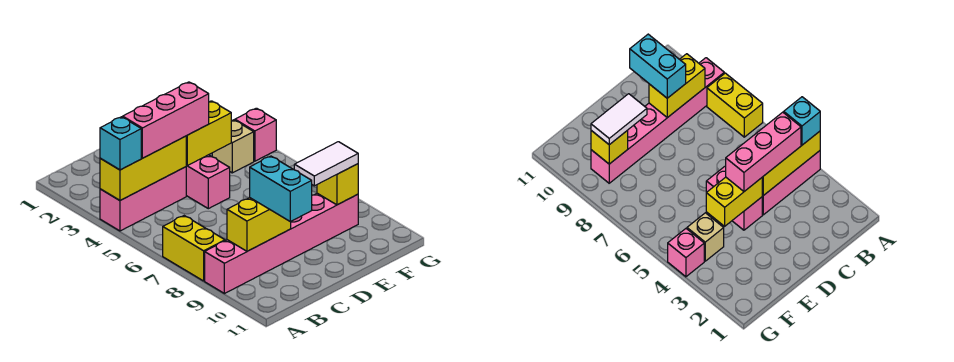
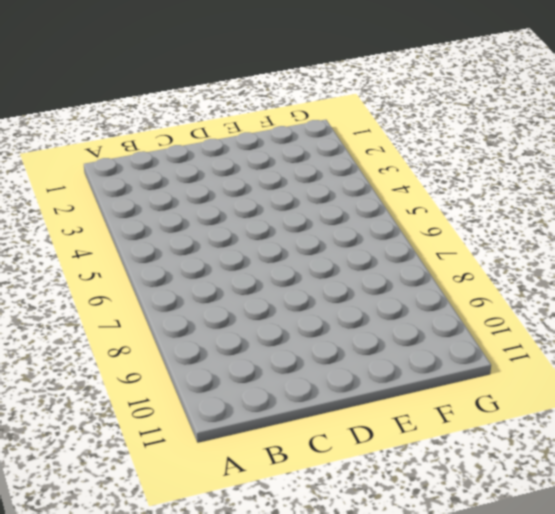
none -> pink 1x3 brick [100,167,186,231]
none -> yellow 1x2 brick [163,216,225,281]
none -> pink 1x6 brick [205,193,358,294]

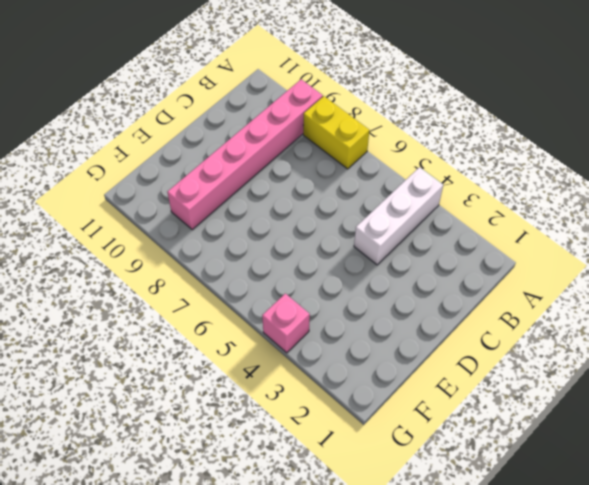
white 1x3 brick [354,167,443,265] -> pink 1x3 brick [100,167,186,231]
none -> pink 1x2 brick [186,155,230,209]
none -> tan 1x1 brick [212,120,254,173]
none -> yellow 1x3 brick [100,136,186,200]

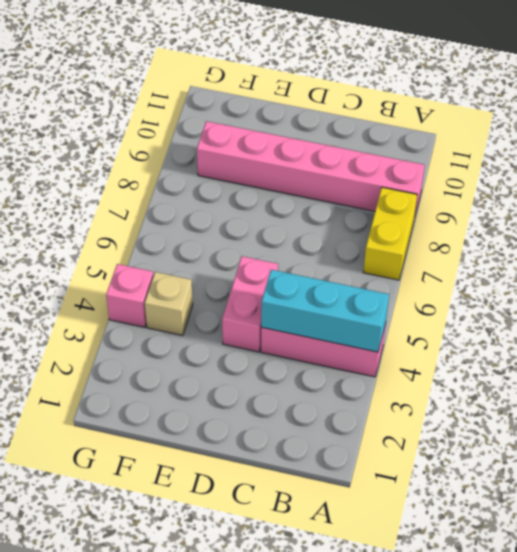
cyan 1x3 brick [261,270,389,352] -> yellow 1x3 brick [100,136,186,200]
none -> yellow 1x2 brick [227,198,291,251]
none -> yellow 1x2 brick [186,101,231,165]
none -> yellow 1x1 brick [317,164,358,205]

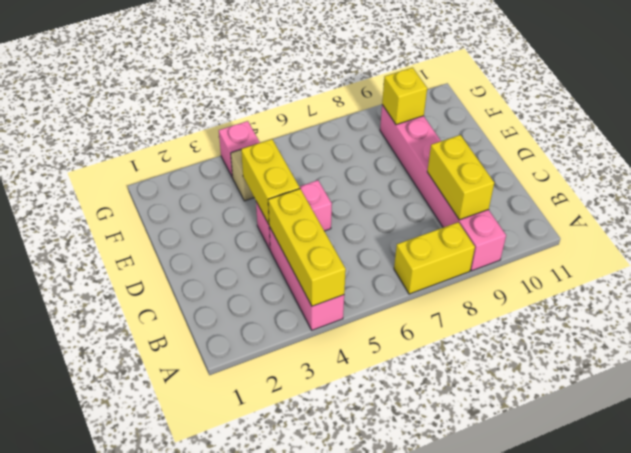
none -> cyan 1x1 brick [100,117,141,170]
none -> pink 1x3 brick [123,82,209,158]
none -> cyan 1x2 brick [250,156,312,222]

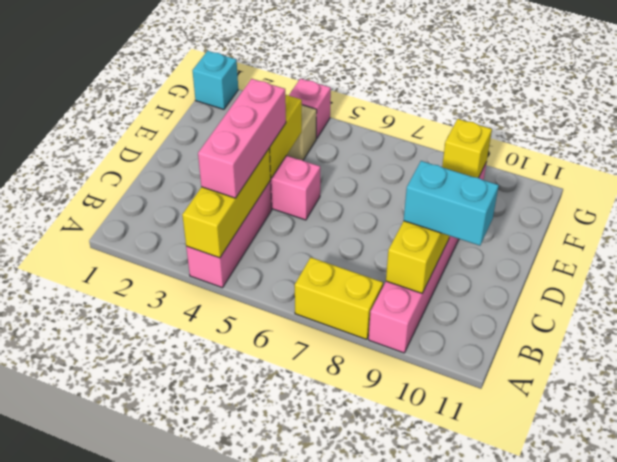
cyan 1x1 brick [192,51,238,109] -> cyan 1x1 brick moved to [100,117,141,170]
none -> white 1x2 tile [294,142,358,186]

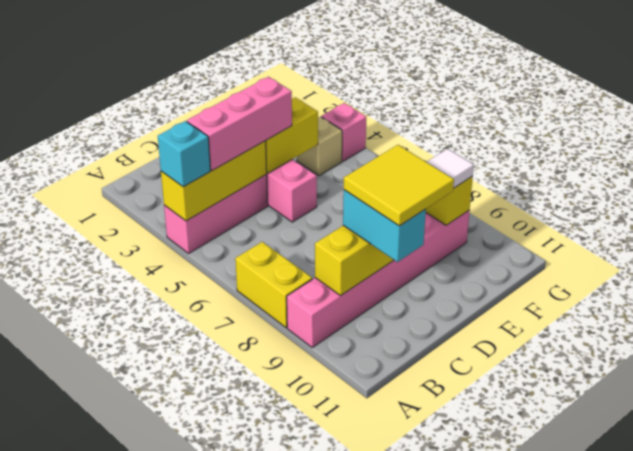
yellow 2x2 tile [344,145,454,226] -> none

